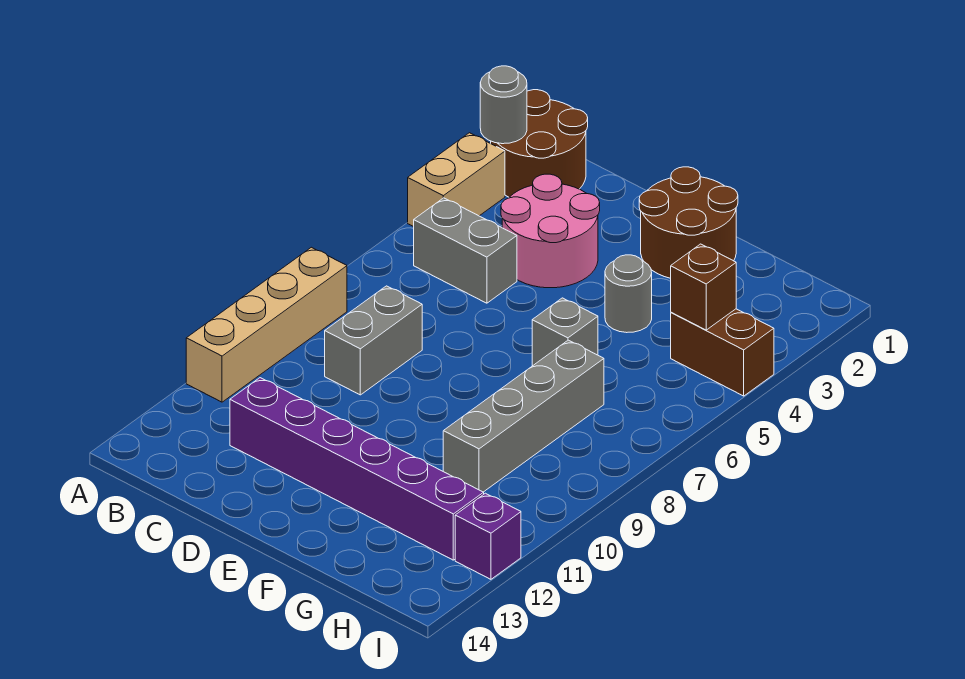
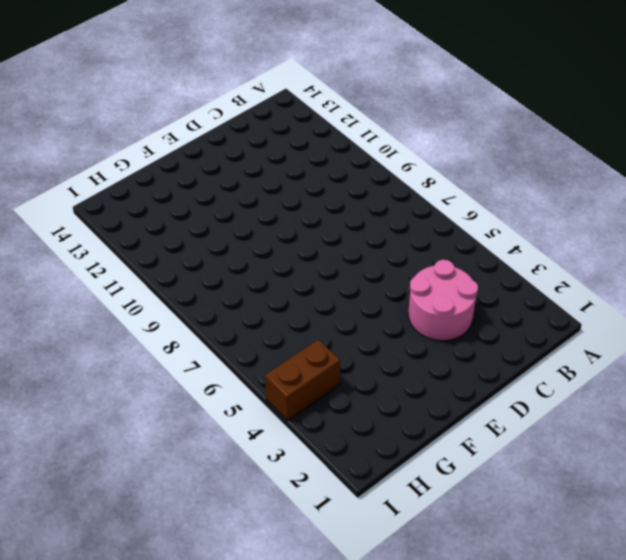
none -> brown 2x2 round brick [491,90,588,197]
none -> tan 1x2 brick [408,133,505,227]
none -> tan 1x4 brick [186,247,347,402]

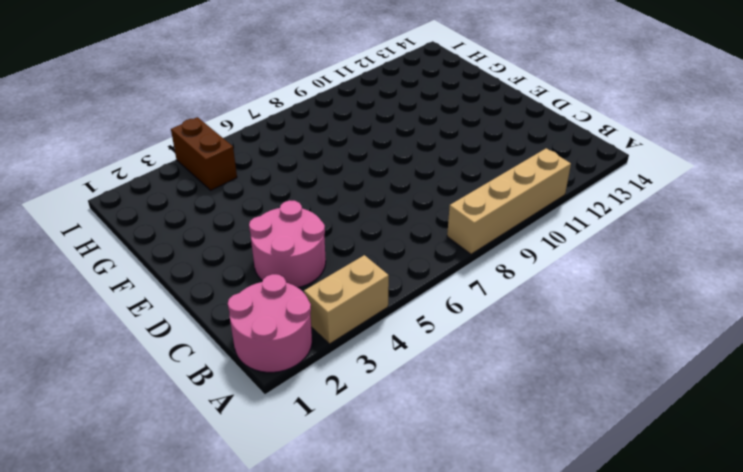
pink 2x2 round brick [228,274,312,372] -> brown 2x2 round brick [491,90,588,197]
none -> grey 1x2 brick [414,198,517,303]
none -> grey 1x2 brick [325,286,422,395]
none -> purple 1x6 brick [230,378,484,560]

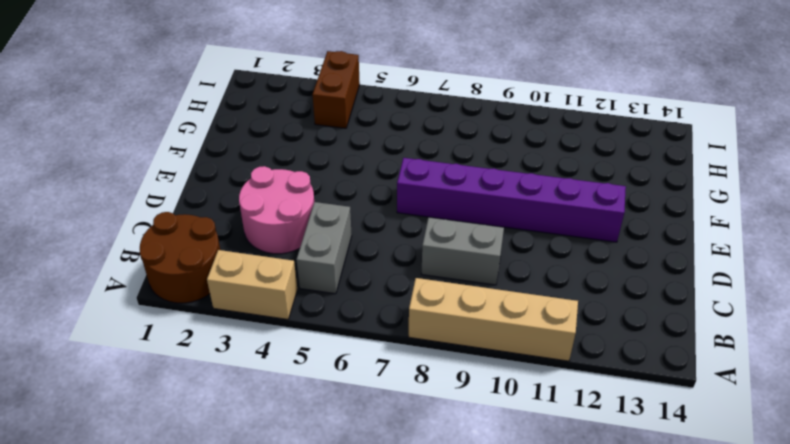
purple 1x6 brick [397,158,626,242] -> purple 1x6 brick turned to [230,378,484,560]
none -> brown 2x2 round brick [639,167,738,278]
none -> grey 1x1 round brick [605,255,652,333]
none -> grey 1x1 brick [532,298,598,366]

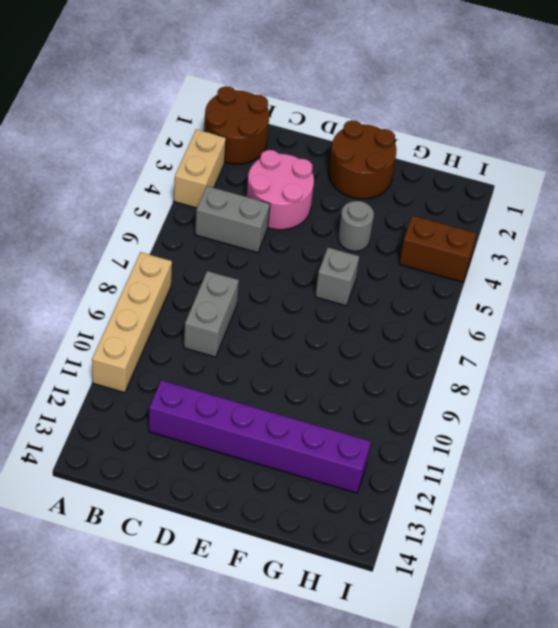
none -> grey 1x4 brick [443,340,604,492]
none -> purple 1x1 brick [455,493,521,579]
none -> grey 1x1 round brick [480,66,527,144]

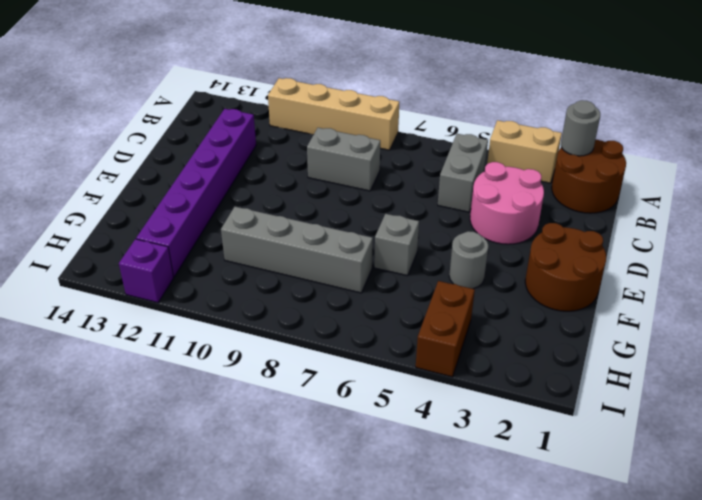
none -> brown 1x1 brick [671,244,736,330]

